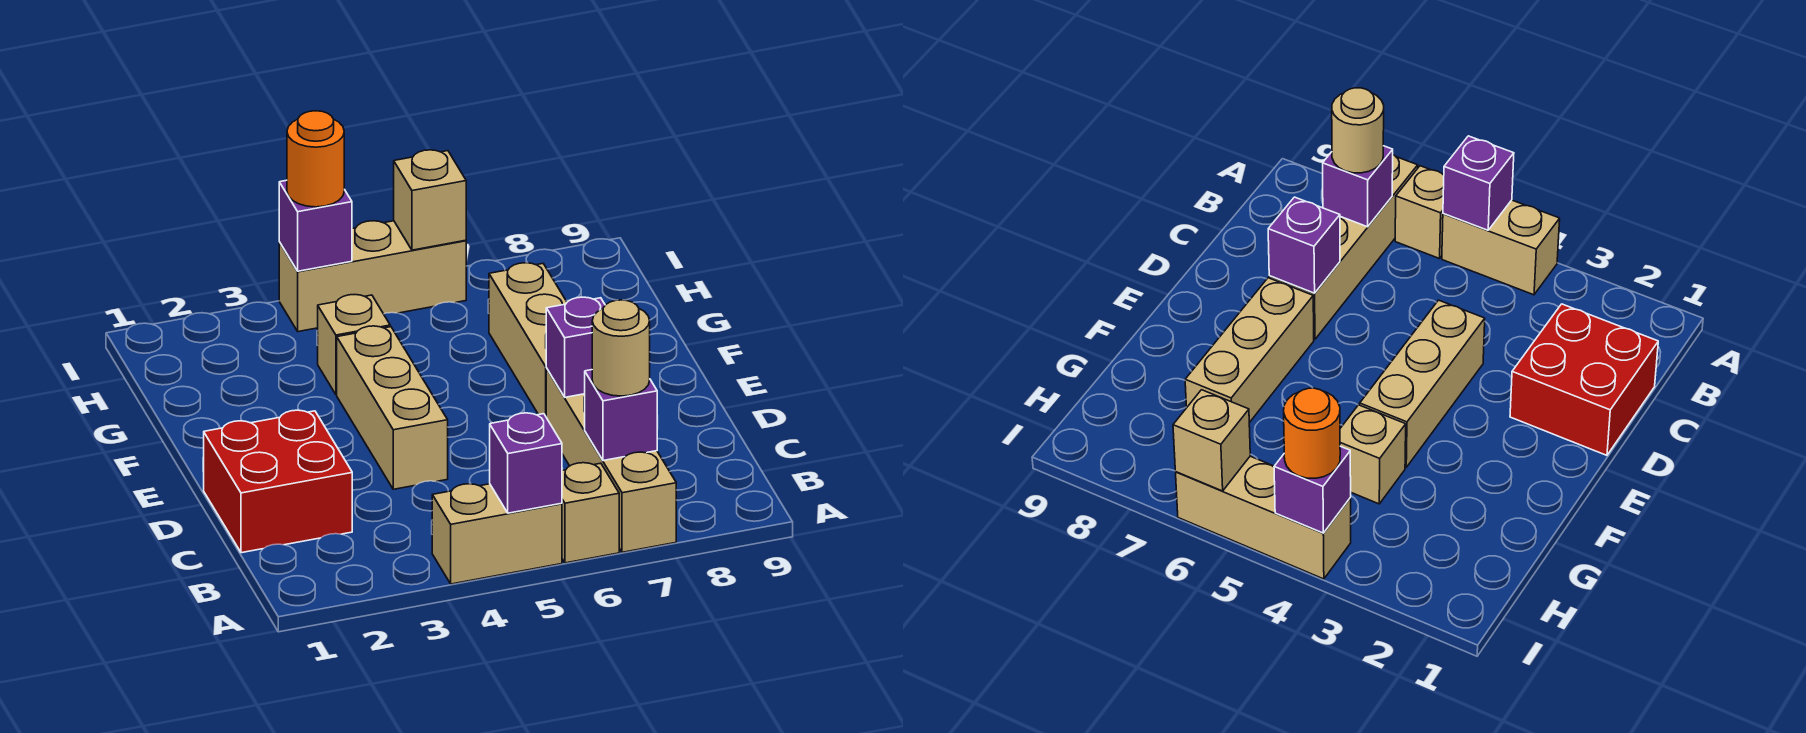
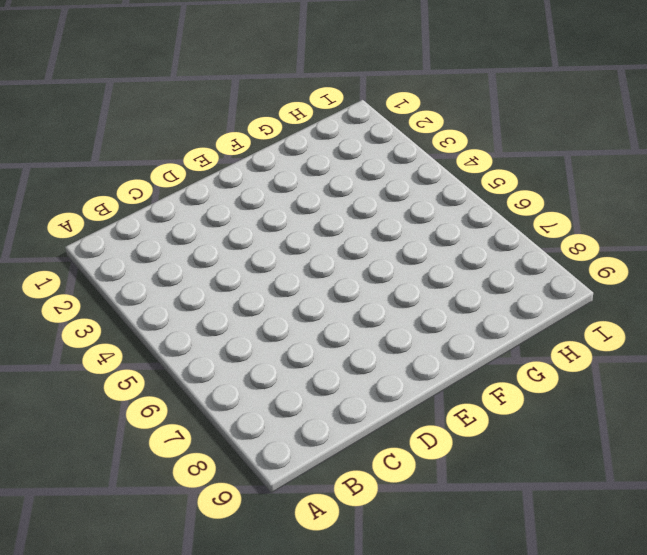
none -> tan 1x2 brick [432,484,562,584]
none -> tan 1x1 brick [562,463,619,563]
none -> tan 1x4 brick [546,368,676,552]

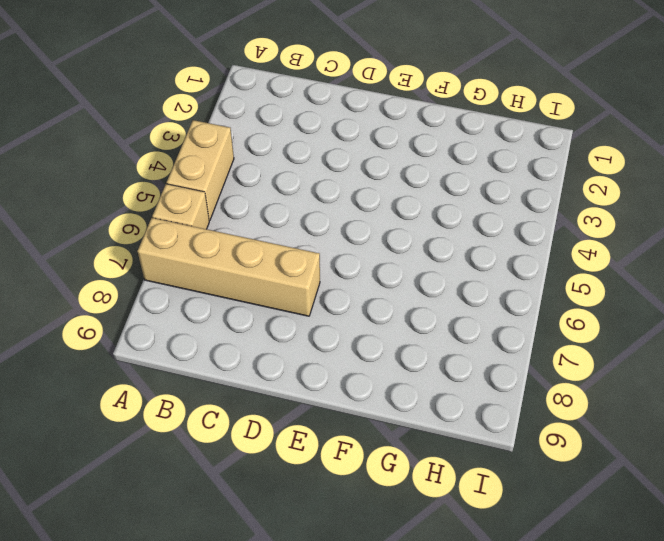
none -> red 2x2 brick [204,410,352,553]
none -> tan 1x3 brick [337,326,448,489]
none -> tan 1x3 brick [489,263,567,416]

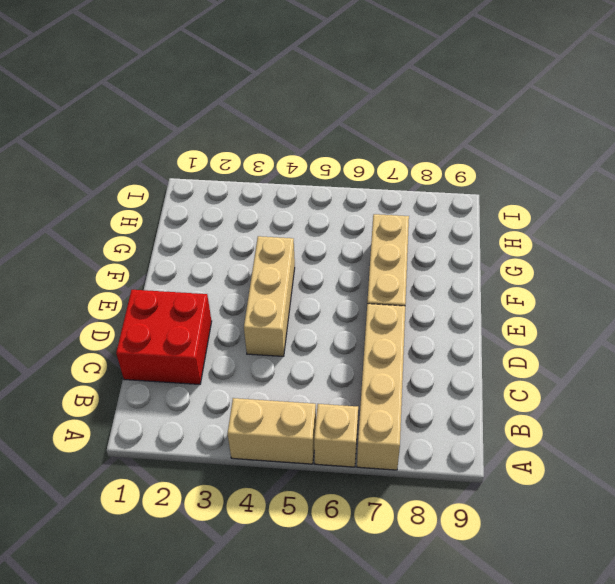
none -> tan 1x1 brick [318,295,390,395]
none -> tan 1x3 brick [279,221,466,332]
none -> purple 1x1 brick [490,413,562,513]

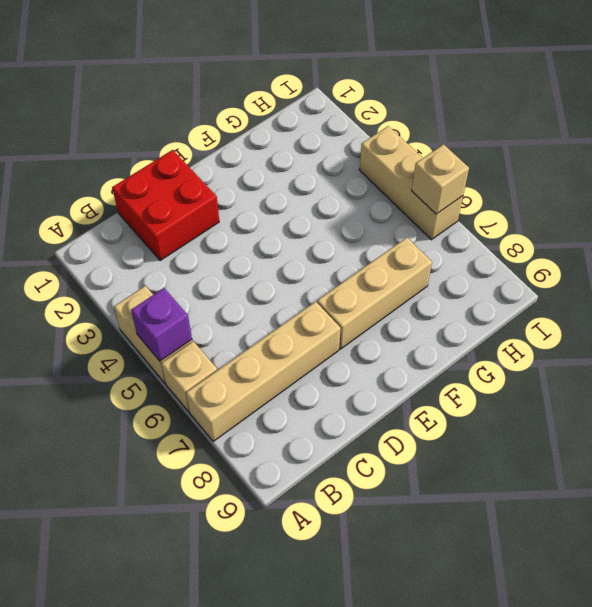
none -> tan 1x3 brick [337,326,448,489]
none -> tan 1x1 brick [318,295,390,395]
none -> purple 1x1 brick [585,370,657,461]

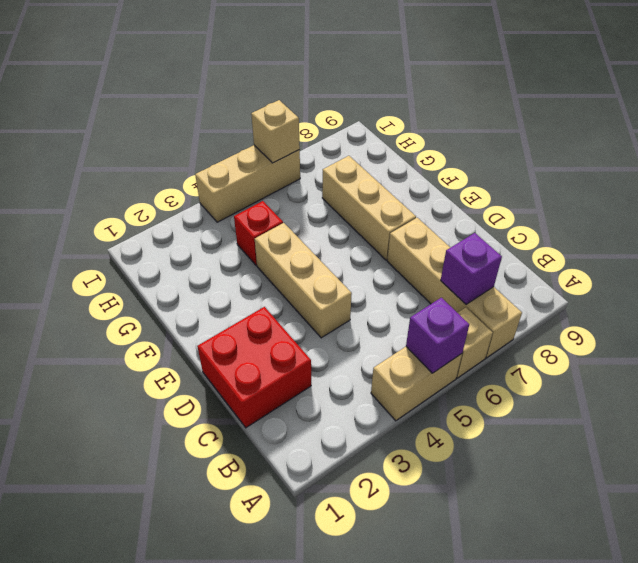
red 1x1 brick [234,201,283,266] -> tan 1x1 brick [318,295,390,395]
none -> purple 1x1 brick [546,297,605,397]
none -> purple 1x1 brick [279,180,352,271]
none -> tan 1x1 round brick [592,300,650,396]

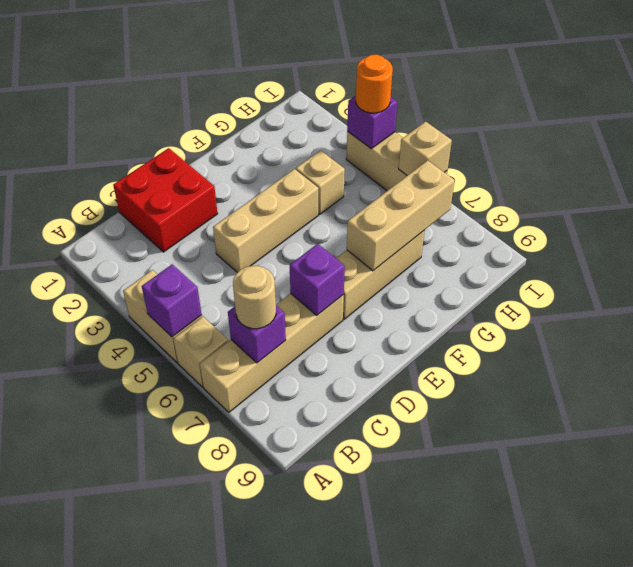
tan 1x3 brick [347,160,455,271] -> none

